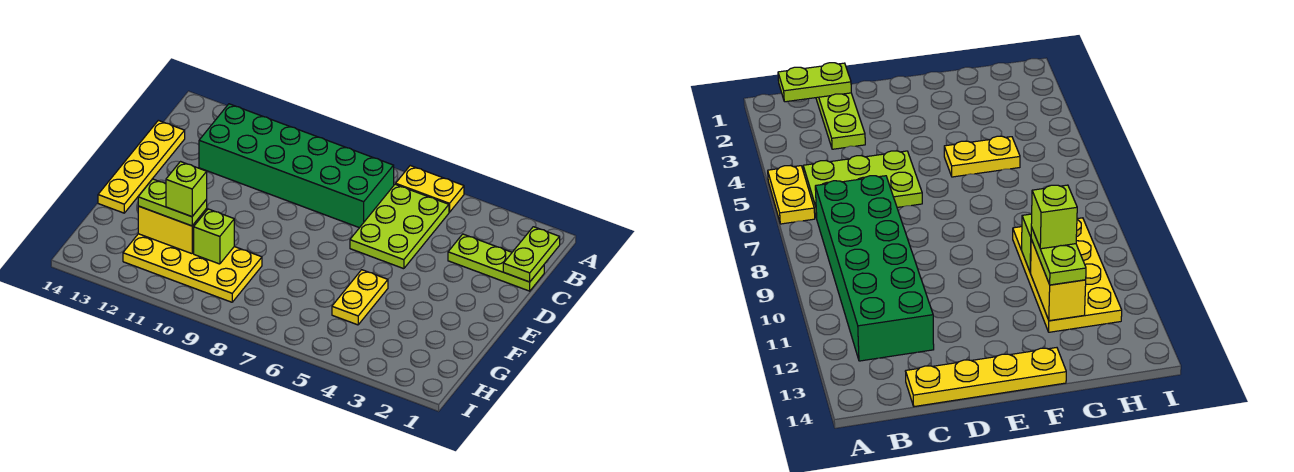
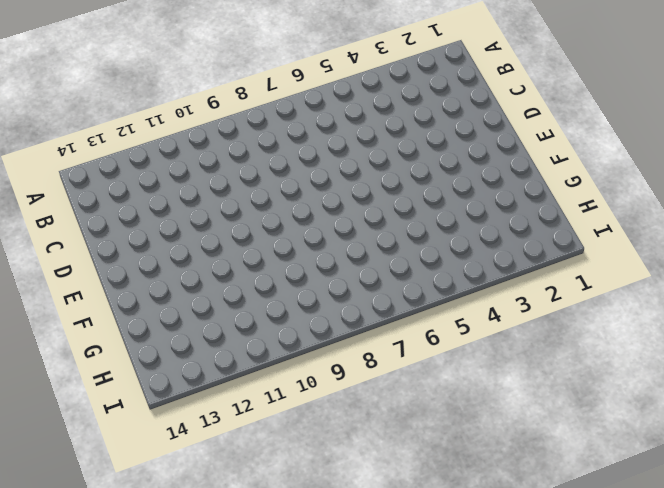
none -> yellow 1x2 plate [396,166,464,212]
none -> lime 2x3 plate [350,184,449,269]
none -> green 2x6 brick [199,104,394,228]

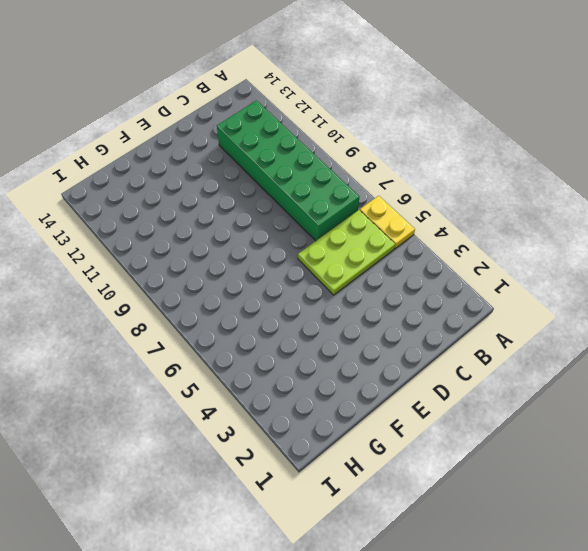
none -> lime 1x3 plate [448,234,544,291]
none -> yellow 1x4 plate [98,120,185,213]
none -> yellow 1x2 plate [332,270,388,325]

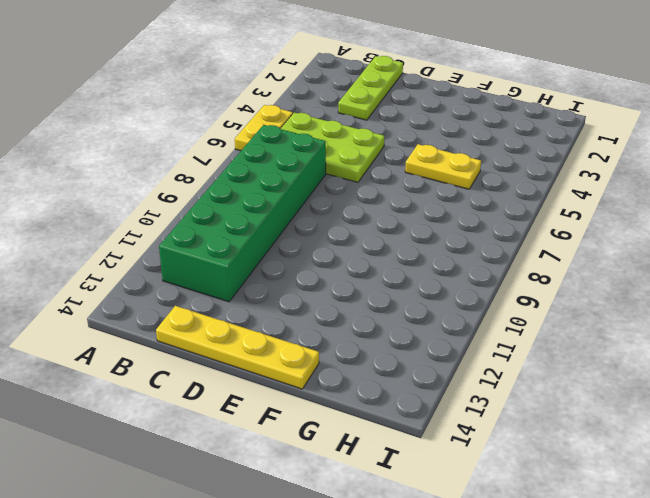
none -> yellow 2x4 plate [123,234,262,302]
none -> lime 1x2 plate [503,227,560,282]
none -> lime 1x1 brick [194,209,234,264]

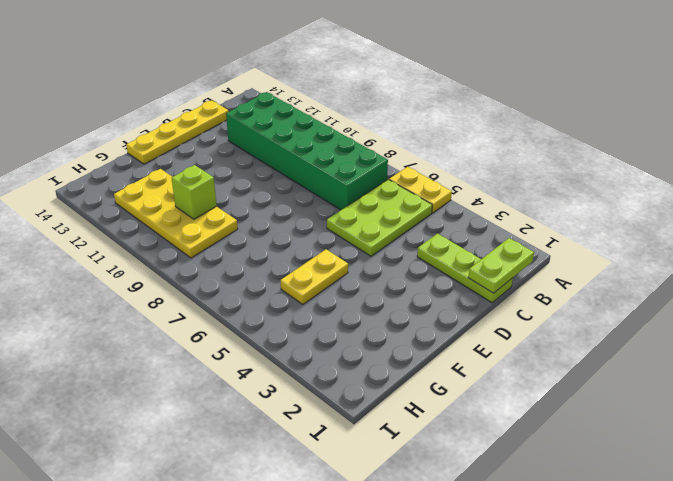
none -> yellow 1x2 brick [138,206,207,254]
none -> lime 1x2 plate [138,179,207,226]
none -> lime 1x1 brick [166,162,207,217]

